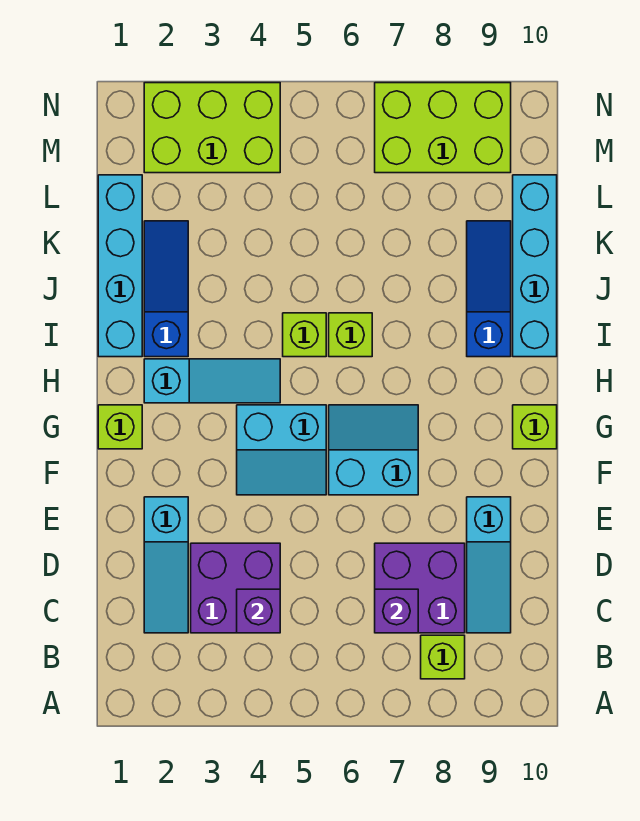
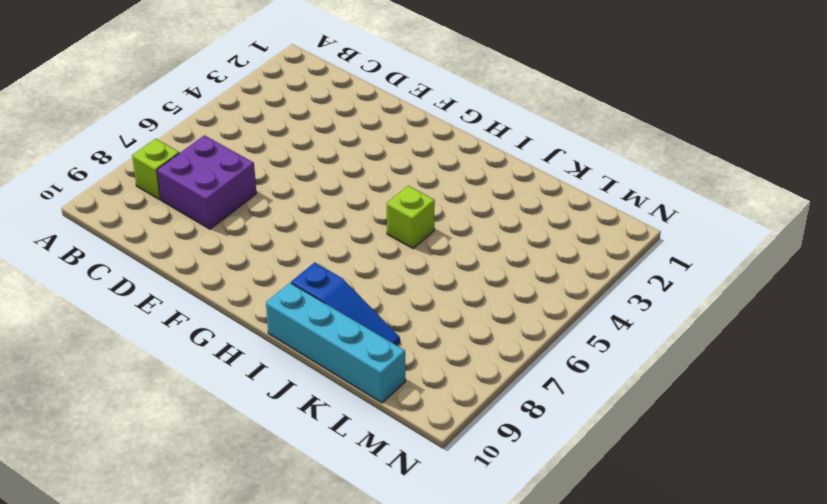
none -> cyan 1x3 slope [144,497,188,633]
none -> purple 2x2 brick [191,543,280,633]
none -> cyan 1x3 slope [467,497,511,633]

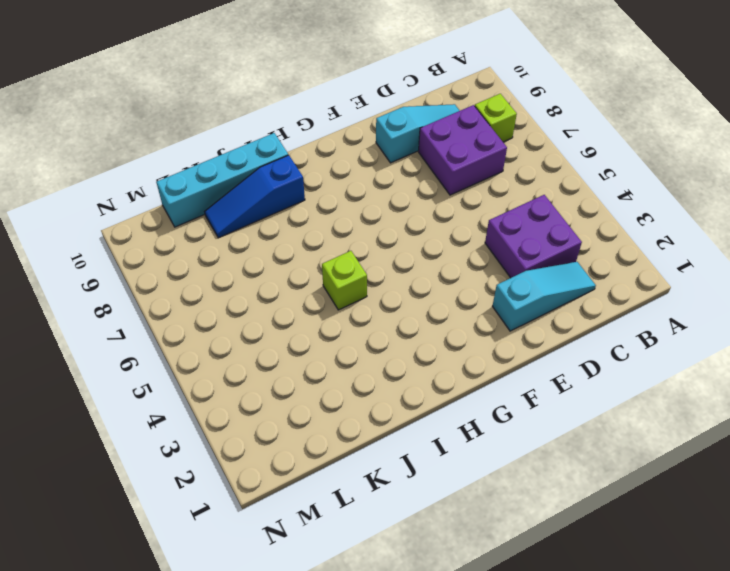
none -> cyan 2x2 slope [237,405,326,495]
none -> cyan 2x2 slope [329,405,418,495]
none -> lime 1x1 brick [98,405,142,449]

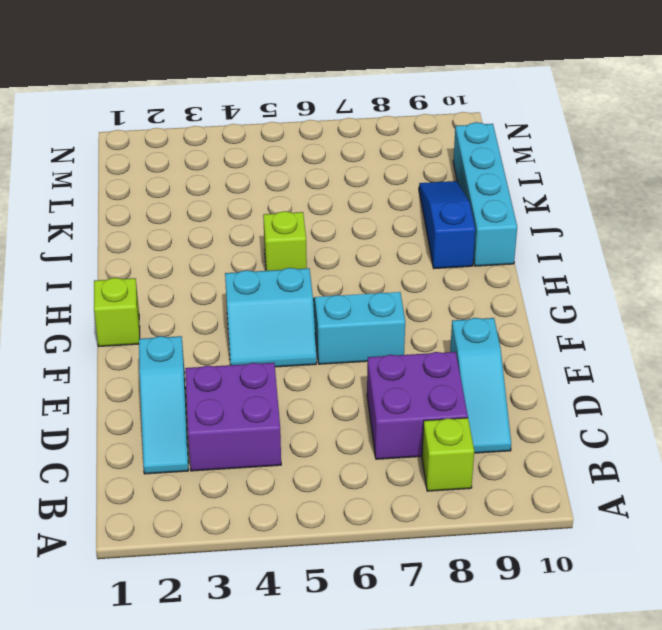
none -> lime 1x1 brick [513,405,557,449]
none -> cyan 1x3 slope [144,359,280,403]
none -> cyan 1x4 brick [98,175,142,357]

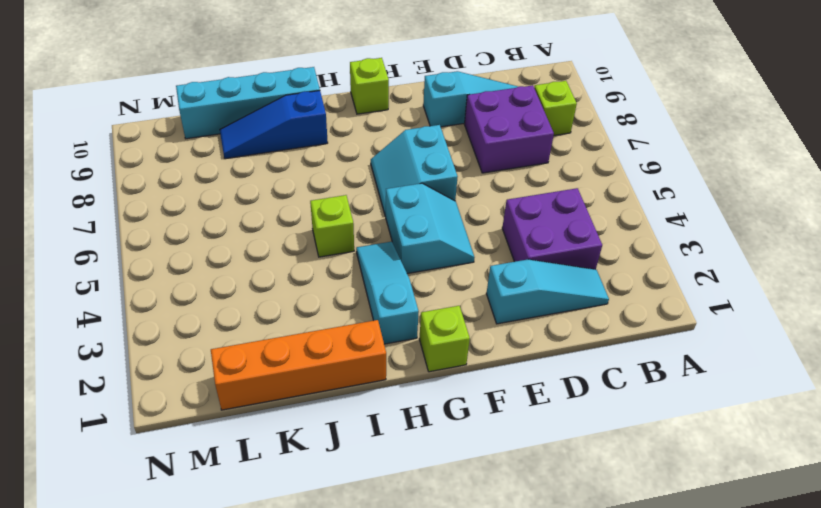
orange 1x4 brick [211,320,386,410] -> cyan 1x4 brick [98,175,142,357]
none -> blue 1x3 slope [144,221,188,357]
none -> lime 1x1 brick [329,313,372,357]
none -> lime 2x3 brick [144,83,280,173]

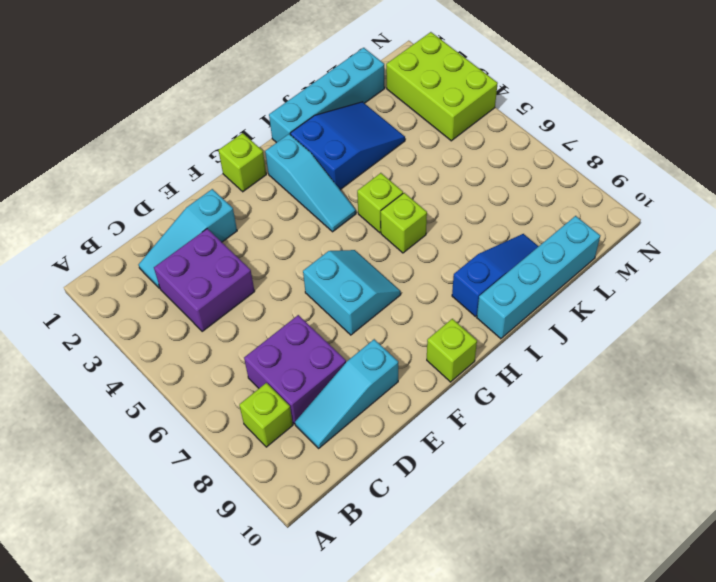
blue 2x3 slope [290,102,405,190] -> blue 1x3 slope [144,221,188,357]
none -> cyan 2x2 slope [237,405,326,495]
none -> lime 2x3 brick [375,83,511,173]
none -> purple 1x1 brick [237,589,280,633]

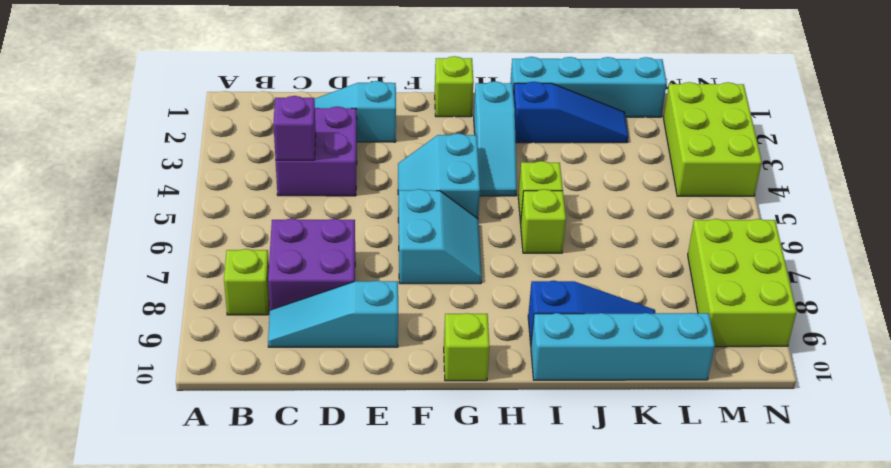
none -> purple 1x1 brick [375,589,418,633]

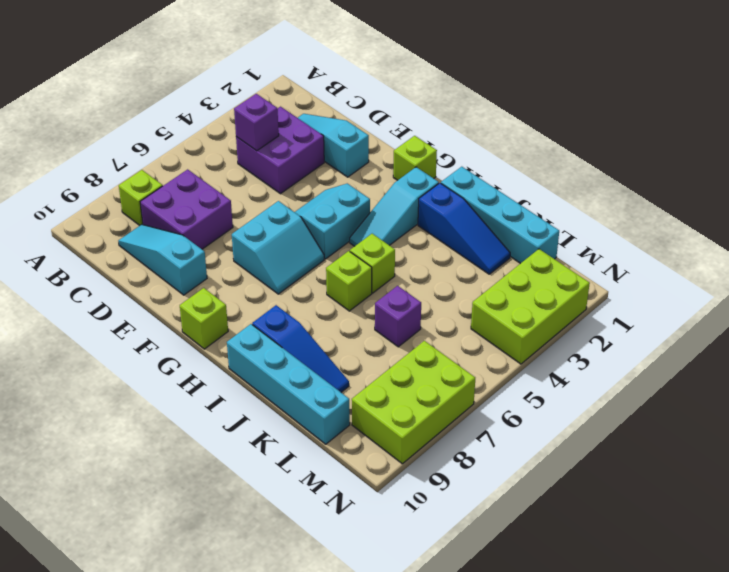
purple 1x1 brick [375,286,421,347] -> purple 1x1 brick moved to [375,589,418,633]

